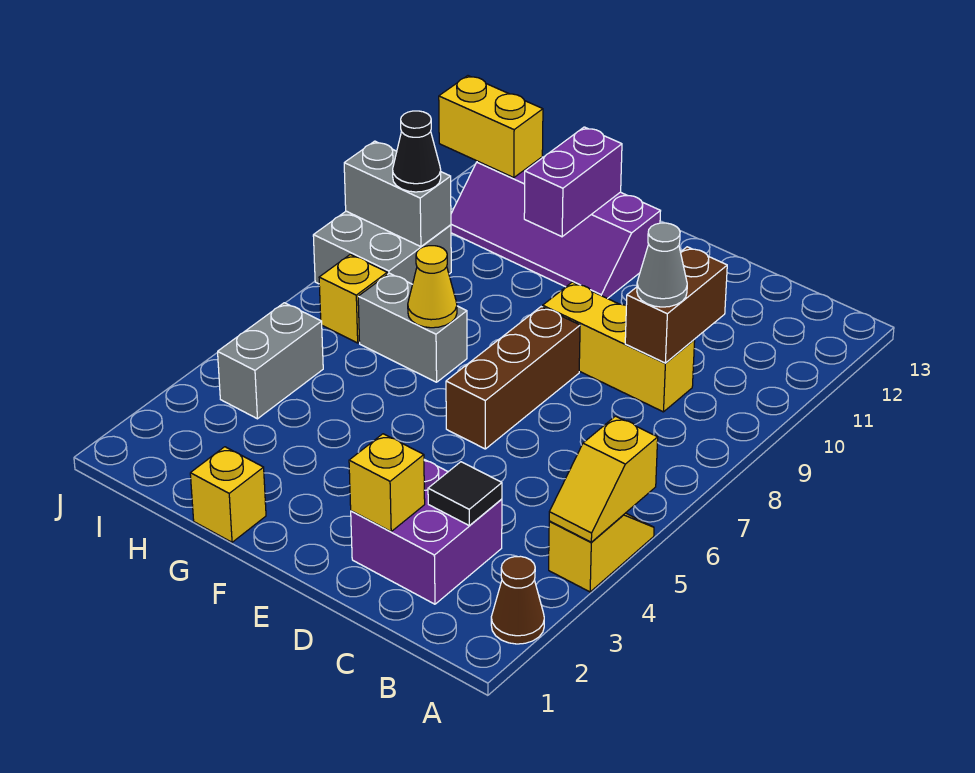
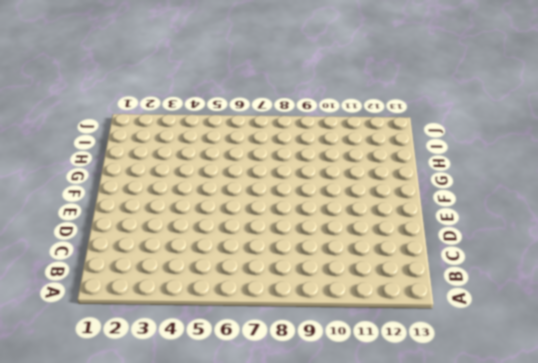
none -> brown 1x1 cone [491,556,544,644]
none -> yellow 1x2 slope [549,513,654,592]
none -> purple 2x2 brick [351,460,502,604]

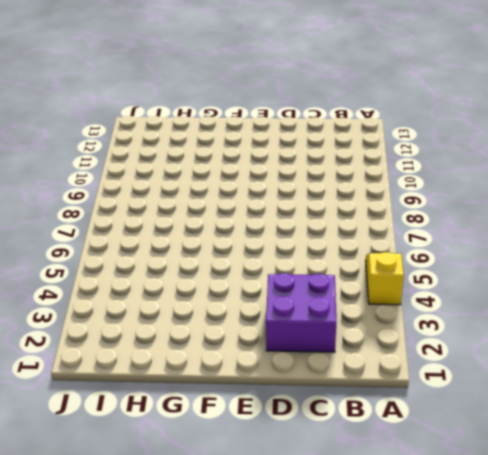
none -> brown 1x1 cone [491,556,544,644]
none -> yellow 1x3 brick [543,282,695,412]
none -> brown 1x3 brick [446,307,580,449]

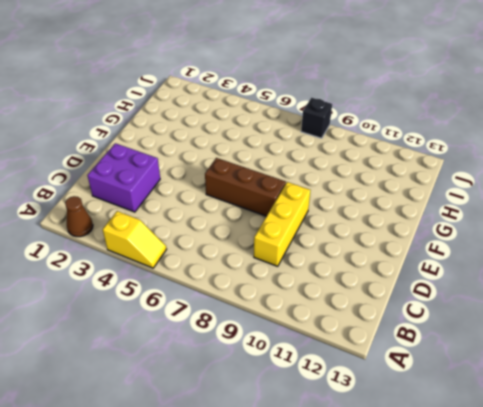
black 1x1 brick [301,98,332,138] -> grey 2x2 brick [313,211,451,284]
none -> purple 2x4 slope [451,157,660,299]
none -> yellow 1x1 brick [190,447,266,542]
none -> grey 1x2 brick [358,273,467,382]

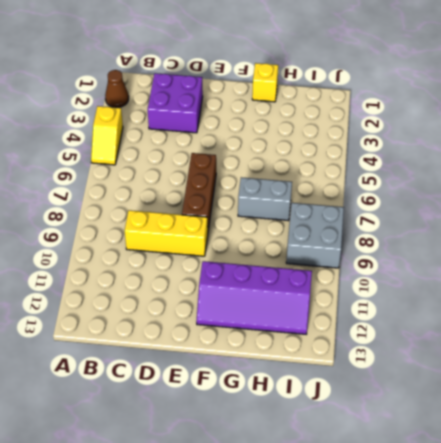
purple 2x4 slope [196,261,312,334] -> purple 2x4 slope turned to [451,157,660,299]
none -> grey 1x2 brick [218,303,323,419]
none -> yellow 1x1 brick [319,254,387,343]
none -> yellow 1x2 slope [549,416,658,542]

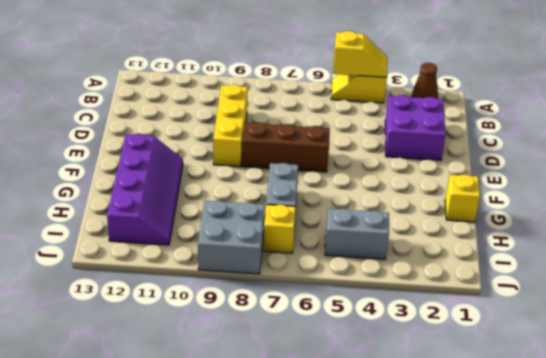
none -> black 1x1 tile [428,462,502,525]
none -> brown 1x2 brick [625,247,727,363]
none -> yellow 1x1 brick [349,434,425,531]

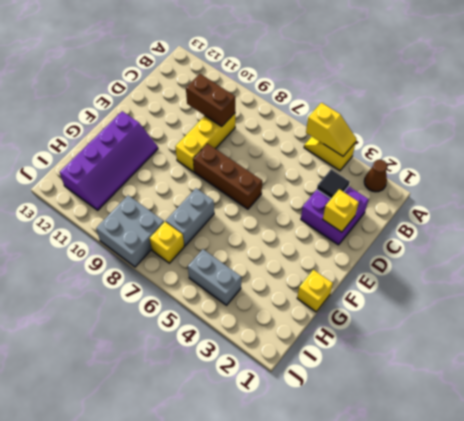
none -> yellow 1x1 cone [408,246,457,328]
none -> purple 1x2 brick [524,127,622,237]
none -> grey 1x2 brick [344,141,451,247]

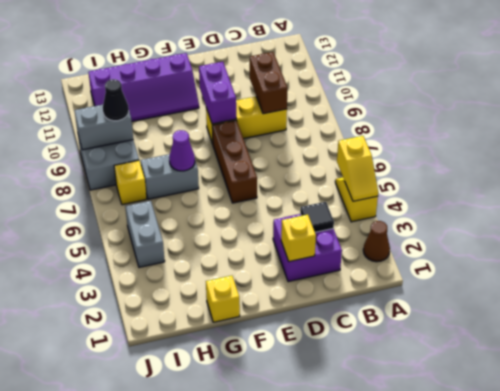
purple 1x2 brick [199,62,236,124] -> purple 1x2 brick moved to [524,127,622,237]
purple 1x1 cone [169,130,195,171] -> yellow 1x1 cone [408,246,457,328]
none -> yellow 1x2 brick [439,76,543,178]
none -> grey 1x1 cone [637,223,687,307]

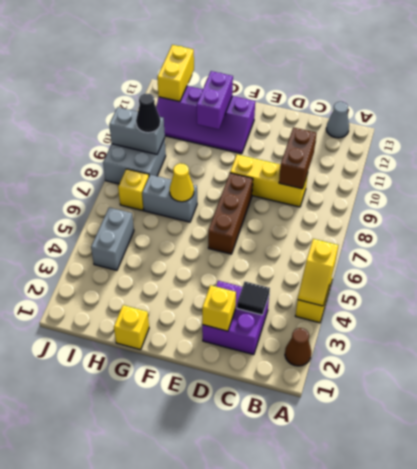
grey 1x1 cone [326,102,349,138] -> grey 1x1 cone moved to [637,223,687,307]
yellow 1x2 brick [157,45,194,102] -> yellow 1x2 brick turned to [439,76,543,178]

